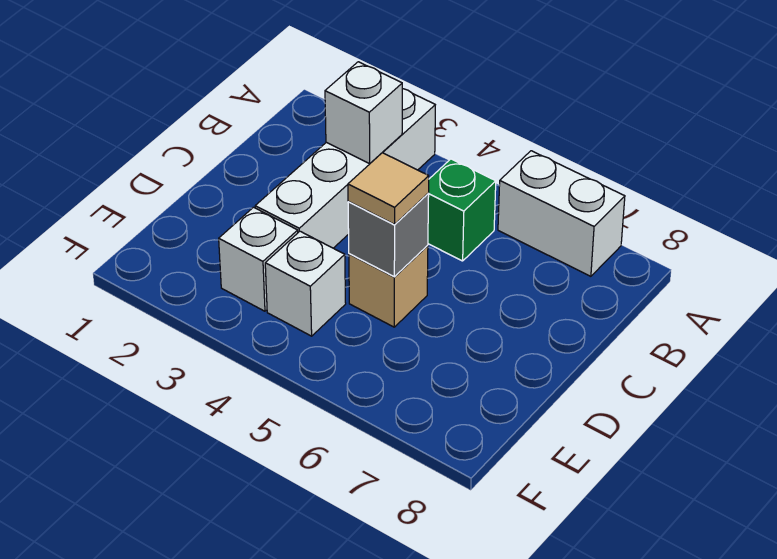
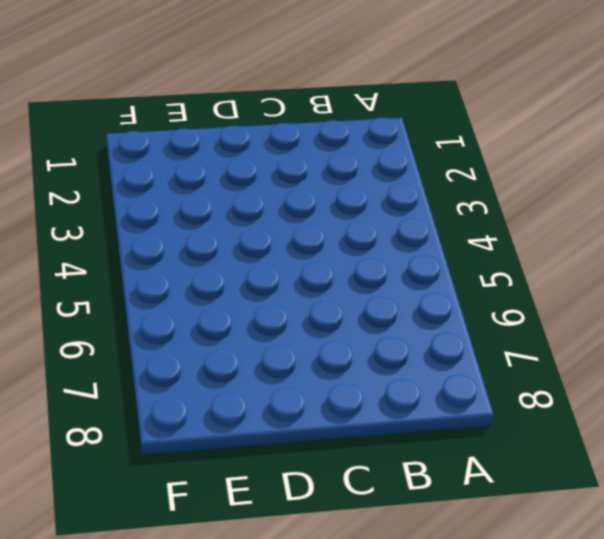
none -> white 1x4 brick [255,89,435,248]
none -> white 1x2 brick [498,151,625,276]

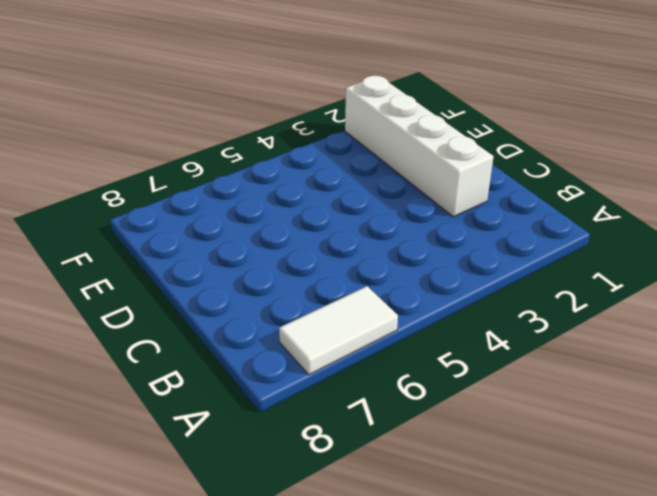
white 1x2 tile [279,286,398,375] -> white 1x2 brick [498,151,625,276]
white 1x4 brick [345,76,494,217] -> white 1x4 brick moved to [255,89,435,248]
none -> green 1x1 brick [428,159,496,261]
none -> tan 1x1 brick [349,245,428,327]

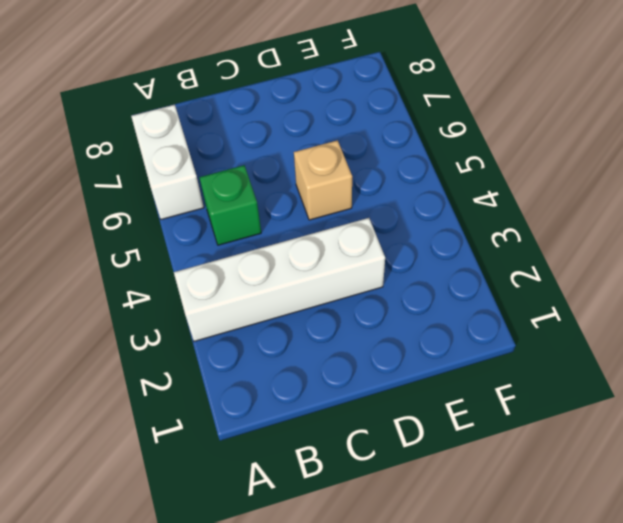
none -> white 1x1 brick [219,207,298,311]
none -> white 1x1 brick [265,231,346,336]

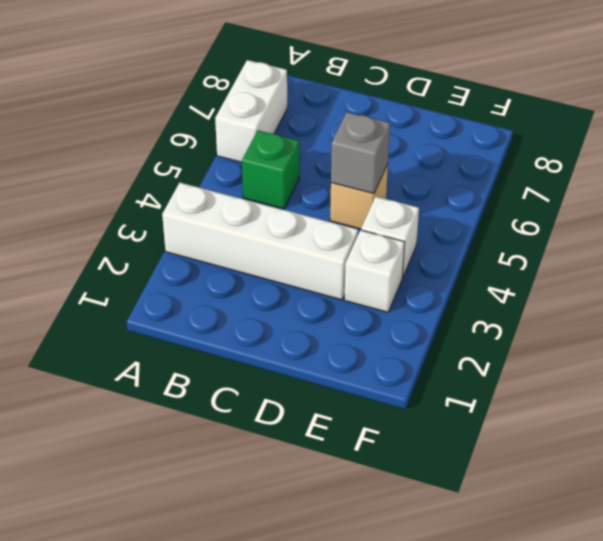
none -> white 1x1 brick [325,62,402,164]
none -> tan 1x1 tile [348,153,429,224]

